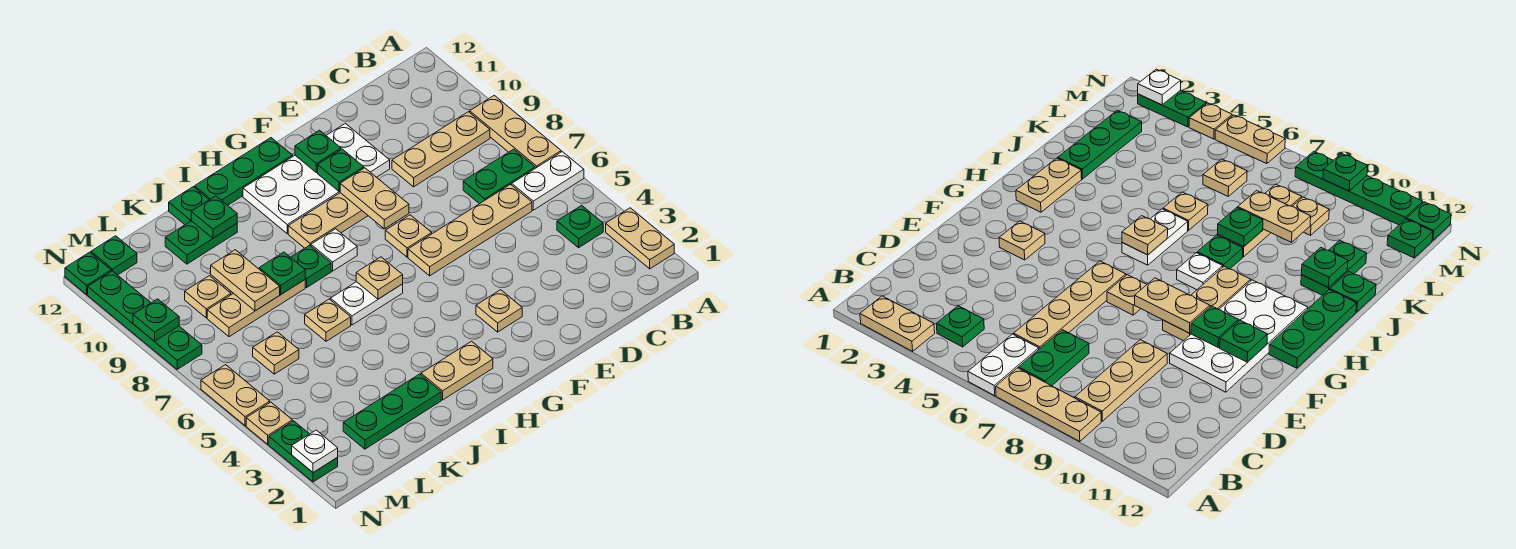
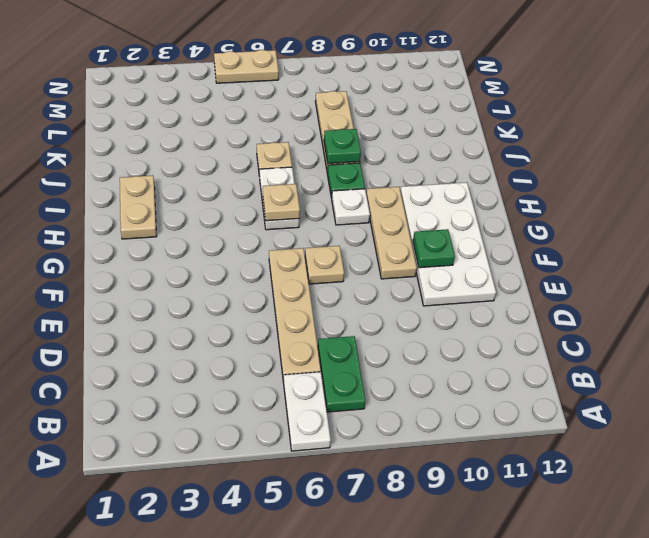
none -> tan 1x2 plate [606,208,674,269]
none -> tan 1x3 plate [470,95,561,168]
none -> green 1x1 plate [557,205,603,248]
none -> tan 1x3 plate [392,112,490,187]

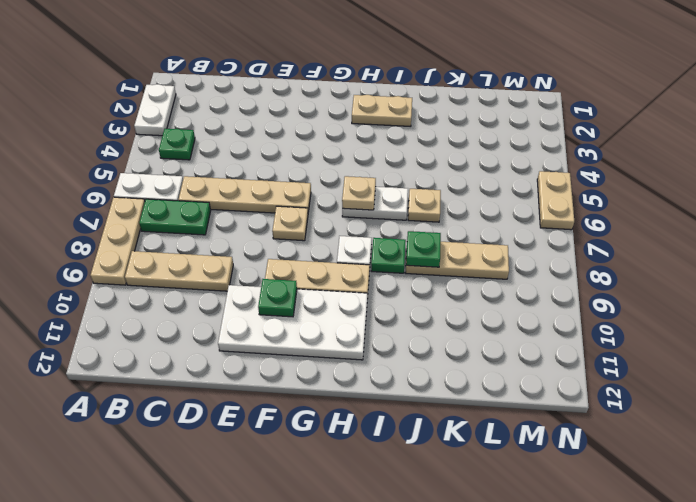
white 1x2 plate [134,84,176,136] -> tan 1x2 plate [606,208,674,269]
none -> tan 1x1 plate [476,290,522,332]
none -> green 1x3 plate [195,138,293,205]
none -> green 1x3 plate [343,374,441,449]
none -> green 1x2 plate [165,221,237,264]

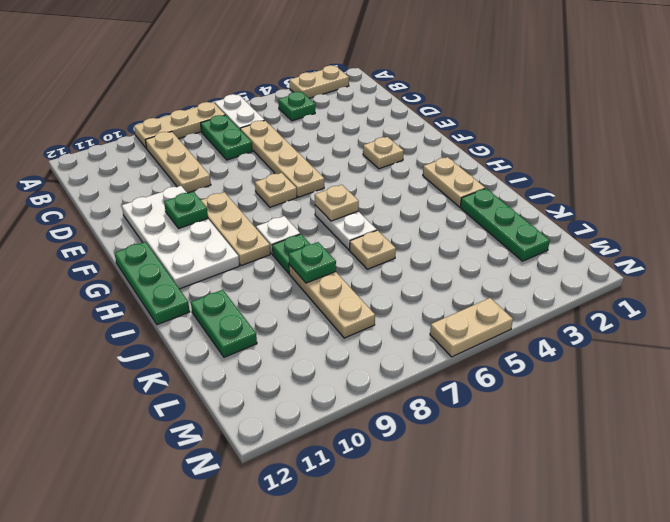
none -> green 1x1 plate [169,187,209,225]
none -> tan 1x1 plate [253,332,299,374]
none -> tan 1x1 plate [185,276,231,318]
none -> green 1x1 plate [91,236,137,275]

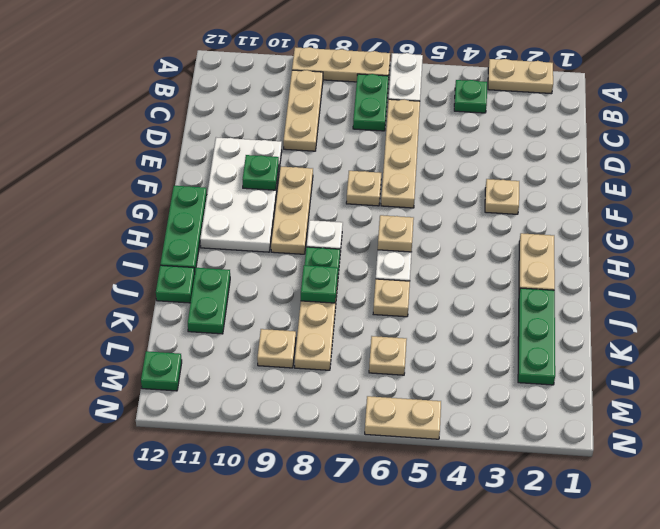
none -> green 1x2 plate [269,421,338,482]
none -> tan 1x1 plate [246,402,292,444]
none -> green 1x4 plate [88,271,202,369]
none -> green 1x1 plate [65,252,111,294]

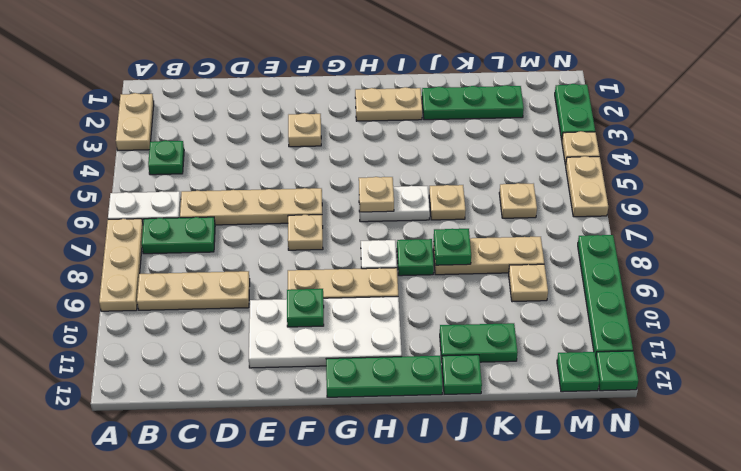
none -> tan 1x2 plate [340,168,409,229]
none -> green 1x1 plate [295,130,341,173]
none -> green 1x1 plate [191,196,237,238]
none -> tan 1x2 plate [211,250,280,311]

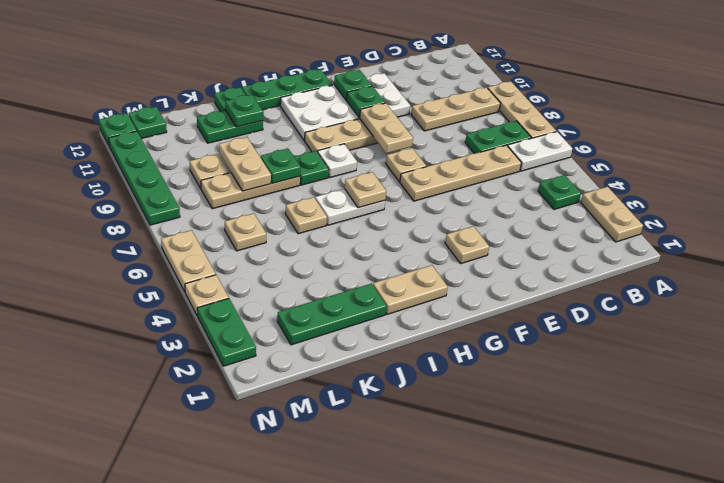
none -> white 1x1 plate [292,430,338,473]
none -> green 1x1 plate [133,299,179,341]

